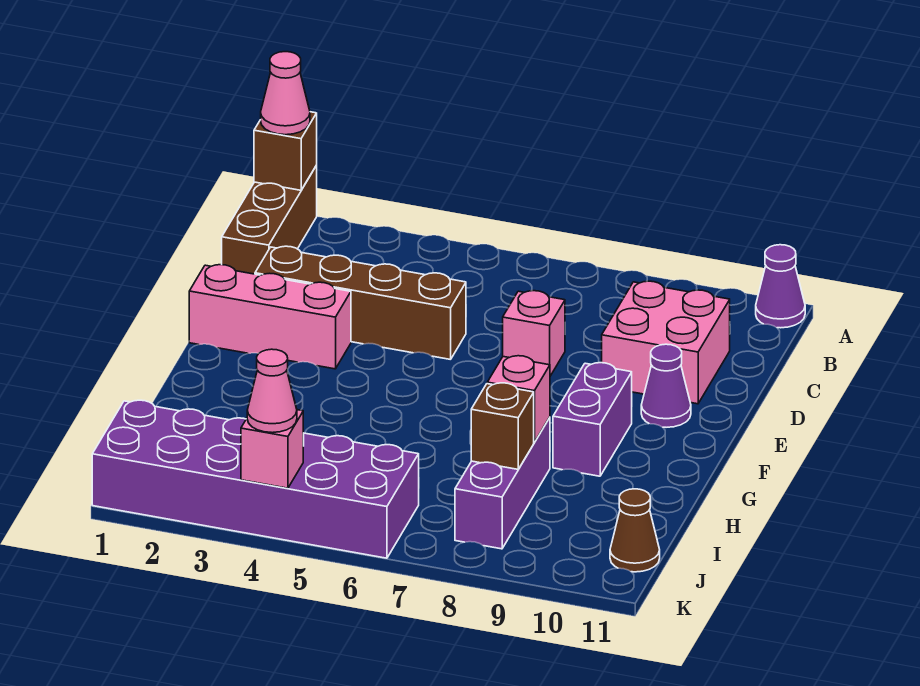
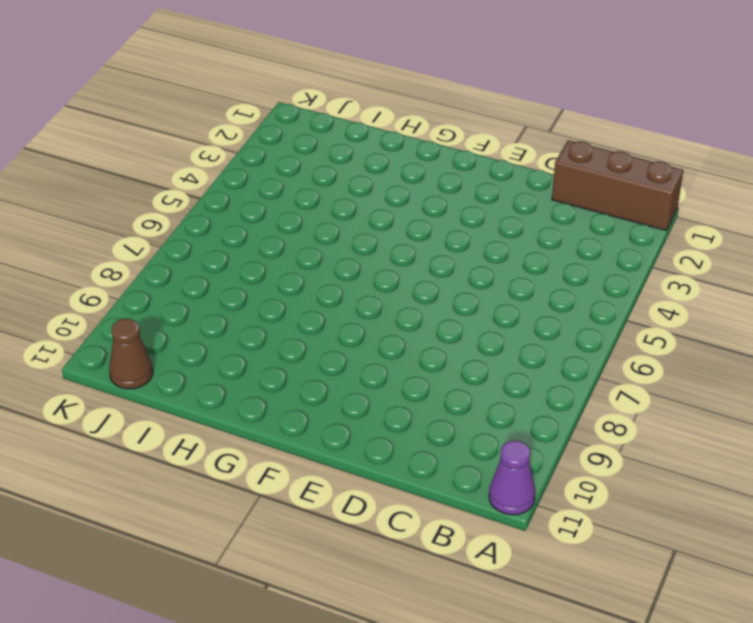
none -> pink 2x2 brick [602,281,730,404]
none -> brown 1x4 brick [255,246,466,360]
none -> pink 1x1 brick [503,291,565,376]

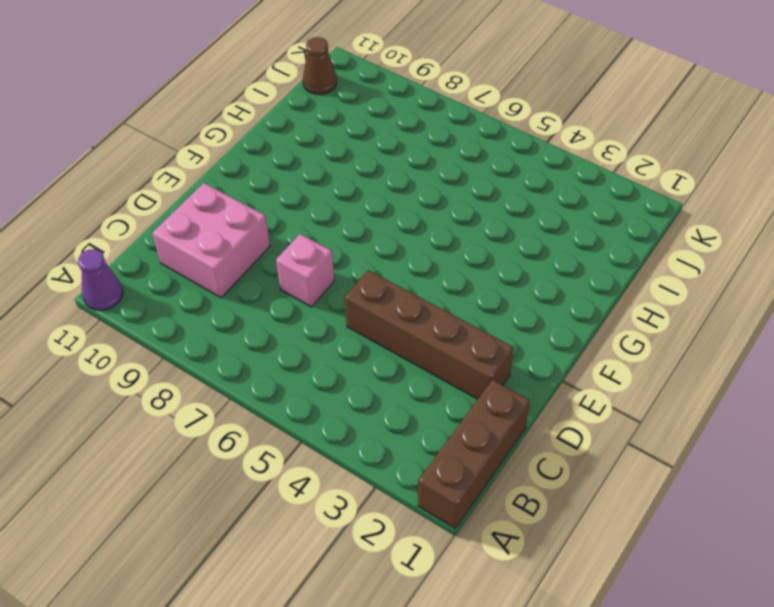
none -> pink 1x3 brick [189,265,351,369]
none -> purple 1x1 cone [641,344,691,427]
none -> purple 1x2 brick [553,363,632,476]

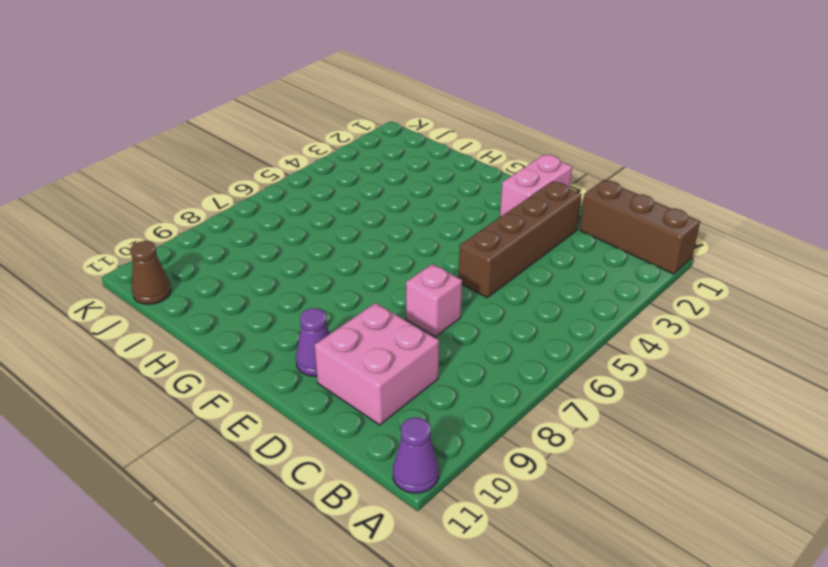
pink 1x2 brick [500,155,572,217] -> pink 1x3 brick [189,265,351,369]
none -> purple 1x2 brick [553,363,632,476]
none -> purple 1x3 brick [455,418,550,549]
none -> purple 2x6 brick [92,400,419,558]

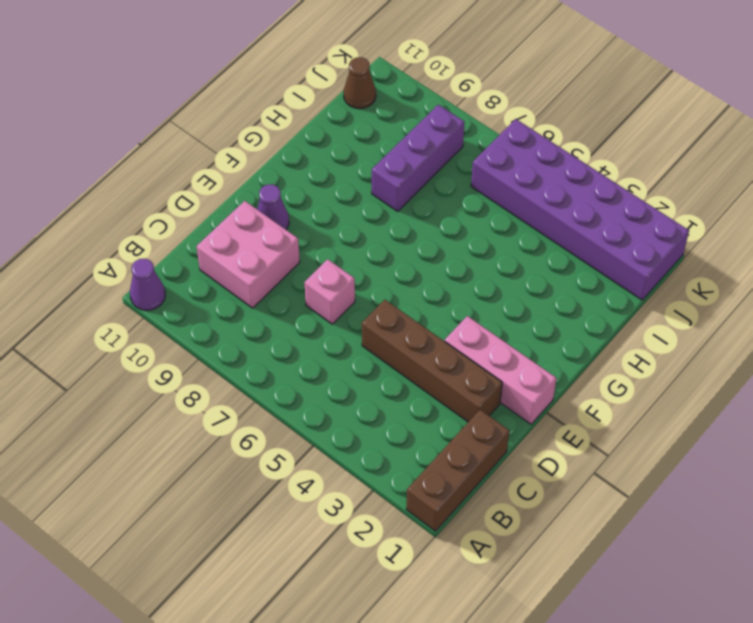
none -> purple 1x2 brick [553,363,632,476]
none -> brown 1x1 brick [254,112,317,190]
none -> pink 1x1 brick [487,356,550,442]

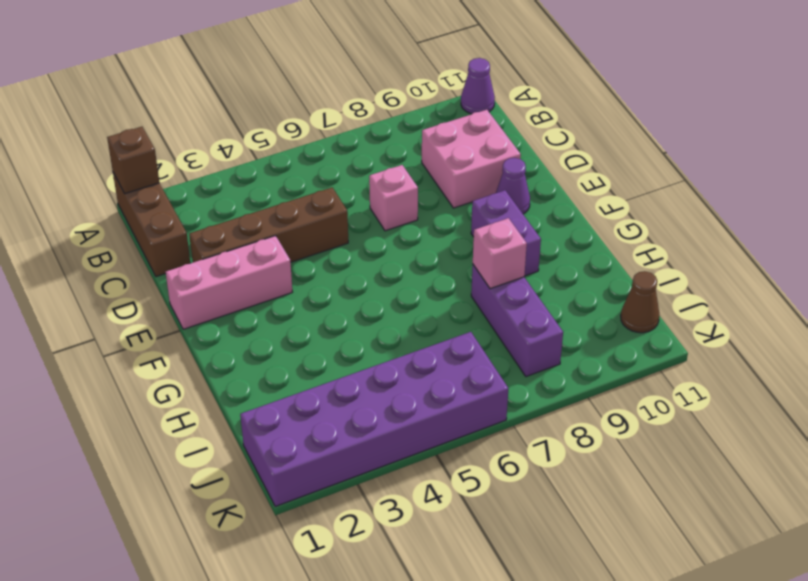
none -> brown 1x1 brick [471,383,534,469]
none -> pink 1x1 brick [241,410,303,488]
none -> pink 1x1 cone [261,52,310,135]

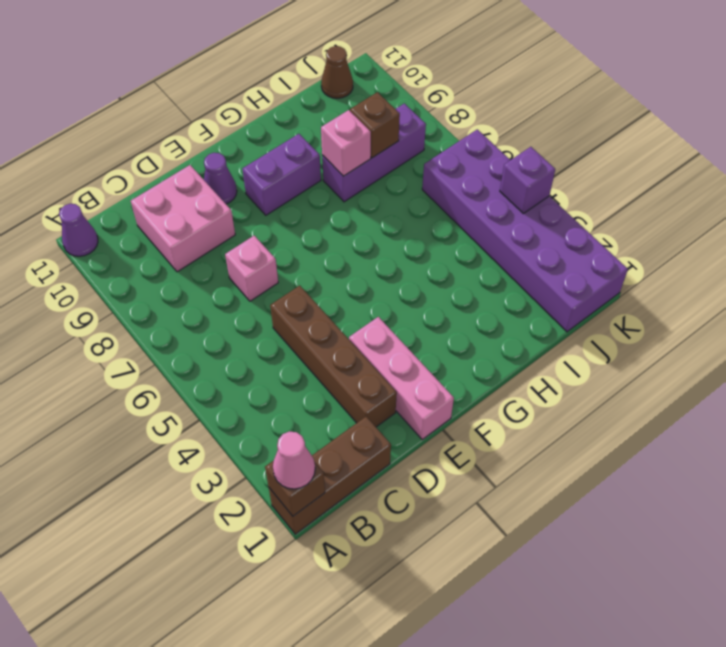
purple 1x1 brick [500,147,555,214] -> pink 1x1 brick [241,410,303,488]
none -> pink 1x1 cone [247,349,297,433]

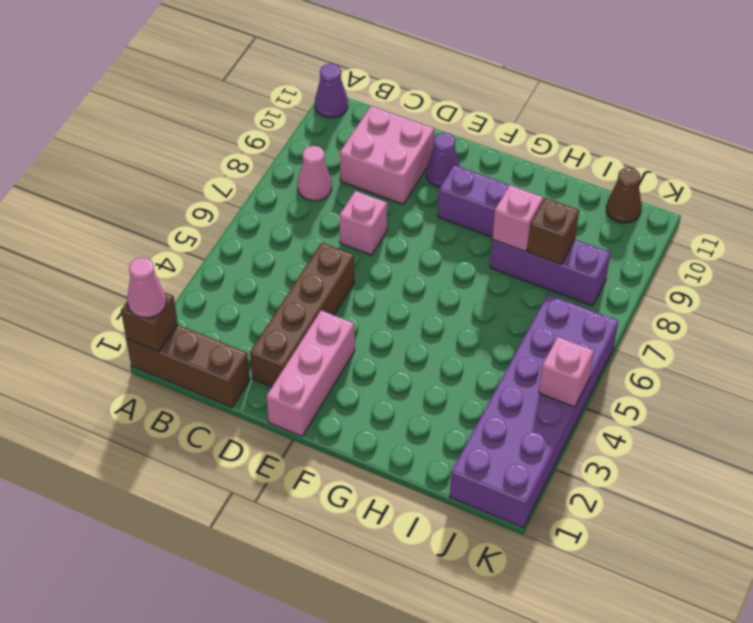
pink 1x1 cone [298,146,332,201] -> pink 1x1 cone moved to [247,349,297,433]

